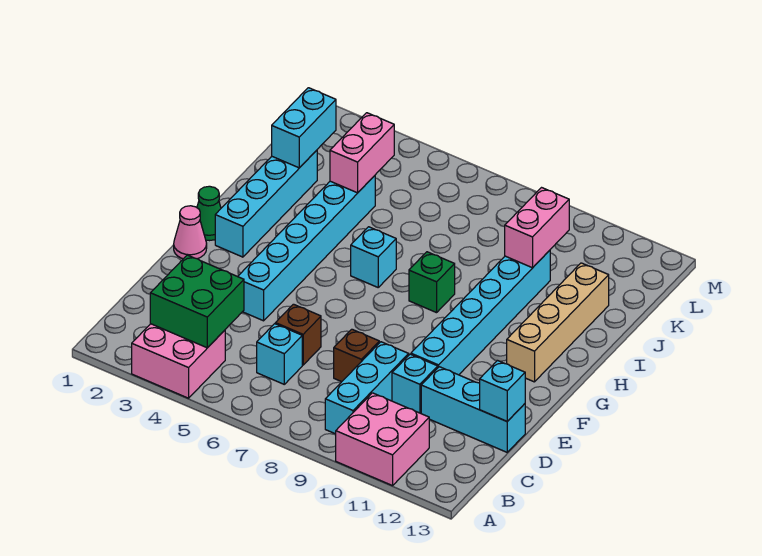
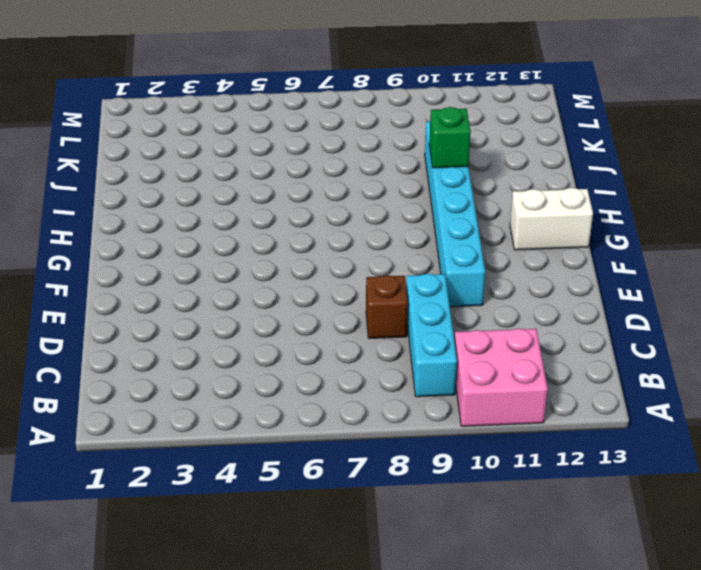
white 1x2 brick [510,188,593,250] -> tan 1x4 brick [507,263,609,382]
green 1x1 brick [429,107,471,168] -> green 1x1 brick moved to [409,252,455,313]
none -> pink 2x2 brick [132,324,225,398]
none -> cyan 1x1 brick [257,324,302,384]
none -> brown 1x1 brick [275,304,321,365]

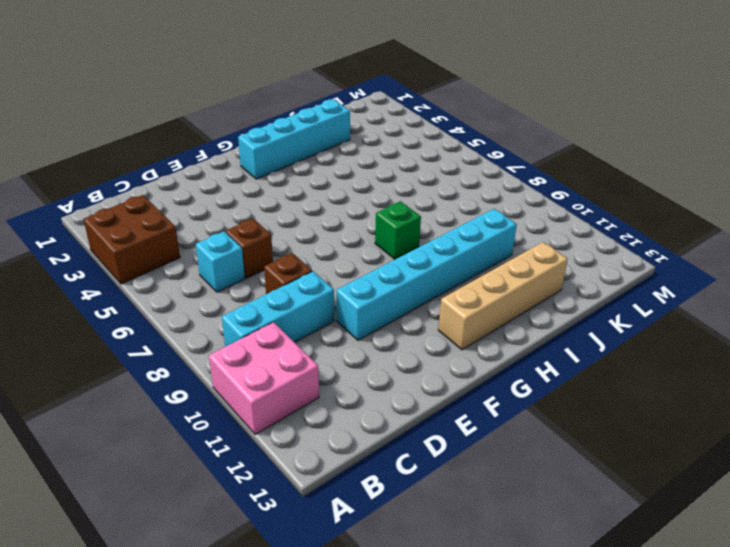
brown 2x2 brick [84,195,180,284] -> pink 2x2 brick [132,324,225,398]
none -> cyan 1x1 brick [392,354,438,413]
none -> cyan 1x3 brick [421,367,525,452]
none -> cyan 1x6 brick [238,176,375,321]

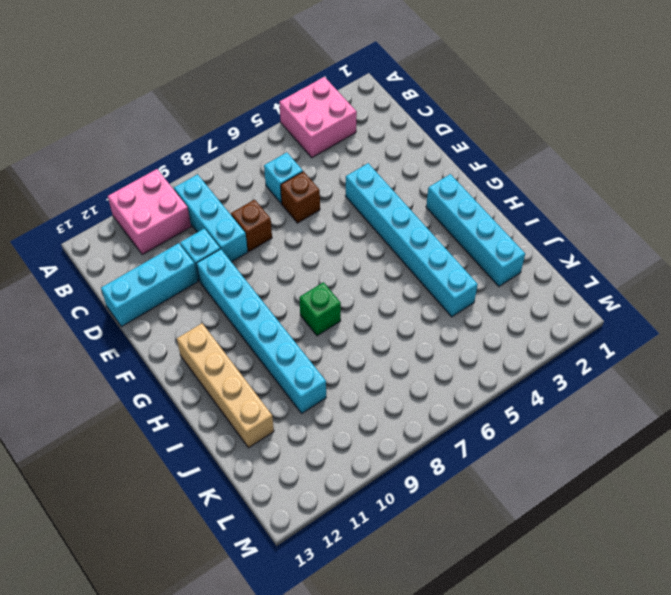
none -> pink 1x1 cone [174,206,207,259]
none -> green 1x1 cone [197,186,221,241]
none -> cyan 1x1 brick [351,227,396,287]

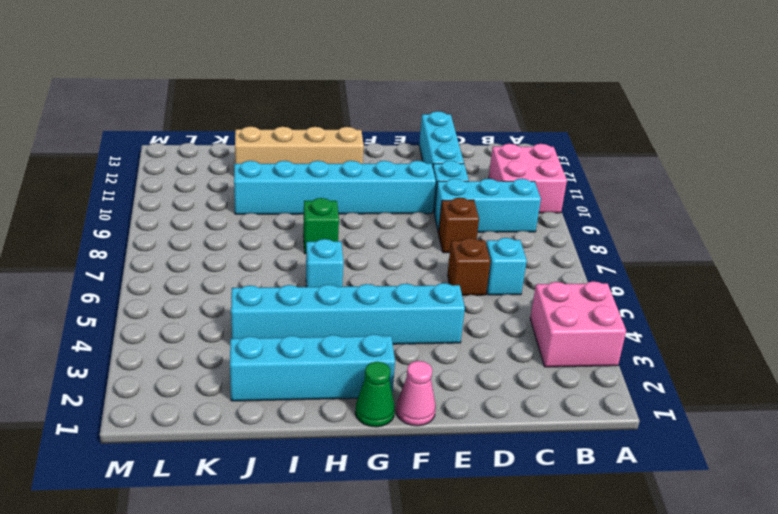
none -> green 2x2 brick [150,255,244,348]
none -> cyan 1x1 brick [480,361,525,421]
none -> cyan 1x2 brick [272,88,336,168]

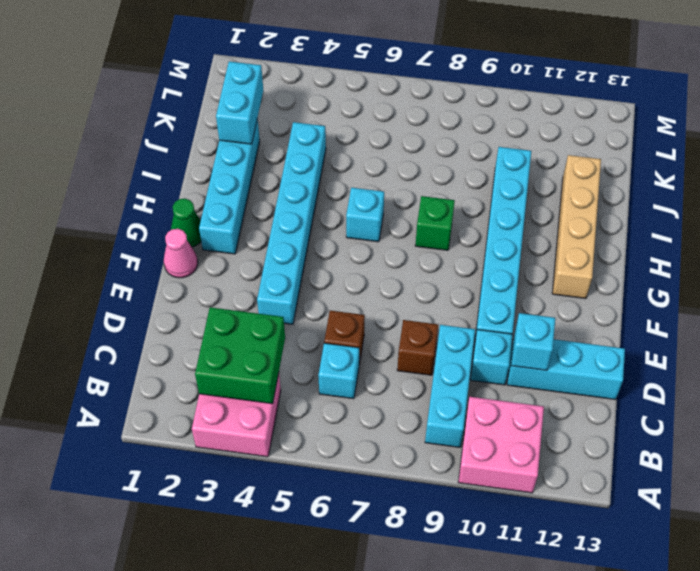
cyan 1x1 brick [511,313,555,370] -> cyan 1x1 brick moved to [480,361,525,421]
none -> pink 1x2 brick [330,113,394,193]
none -> pink 1x2 brick [505,188,569,268]

